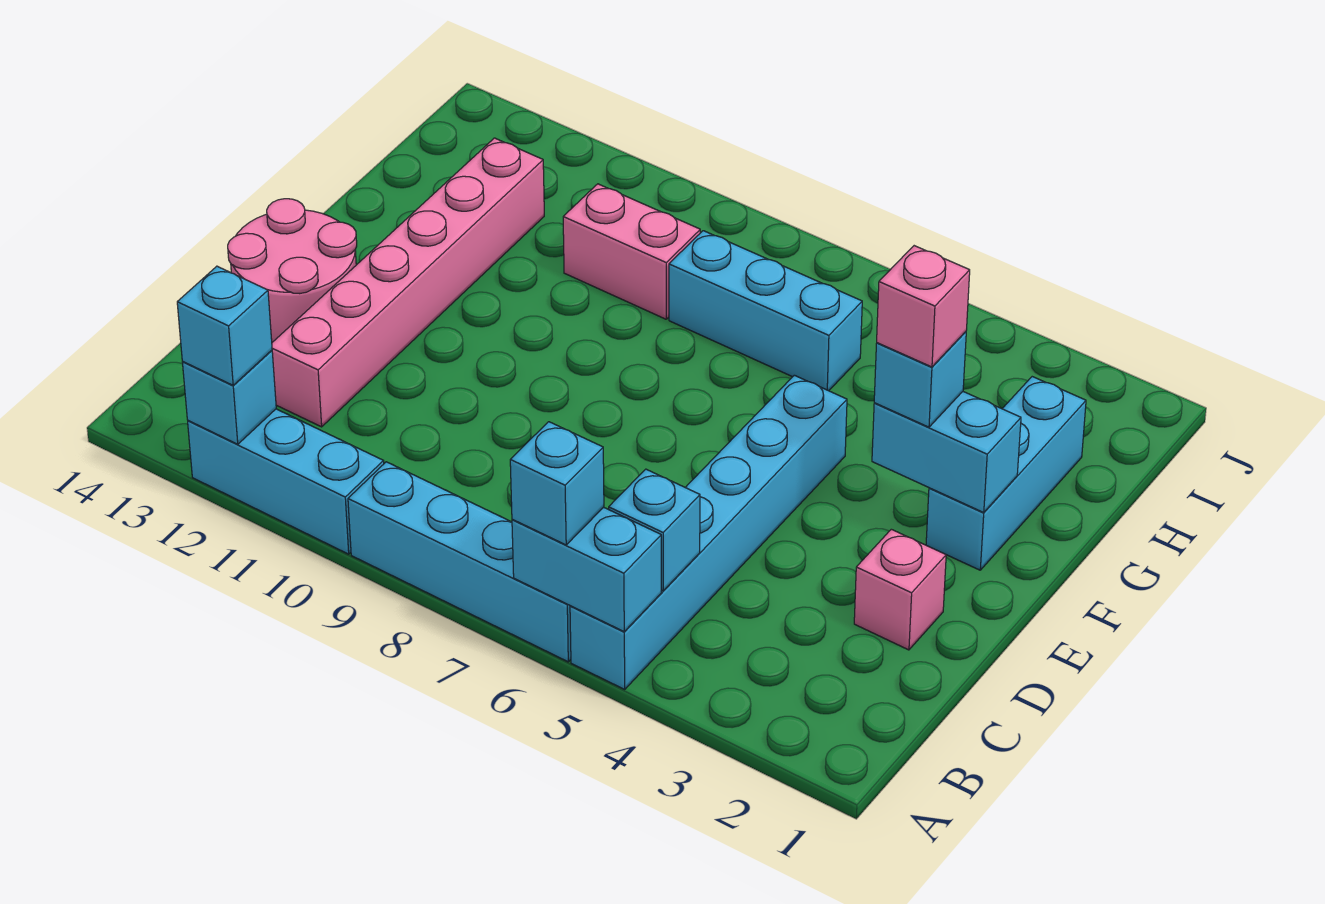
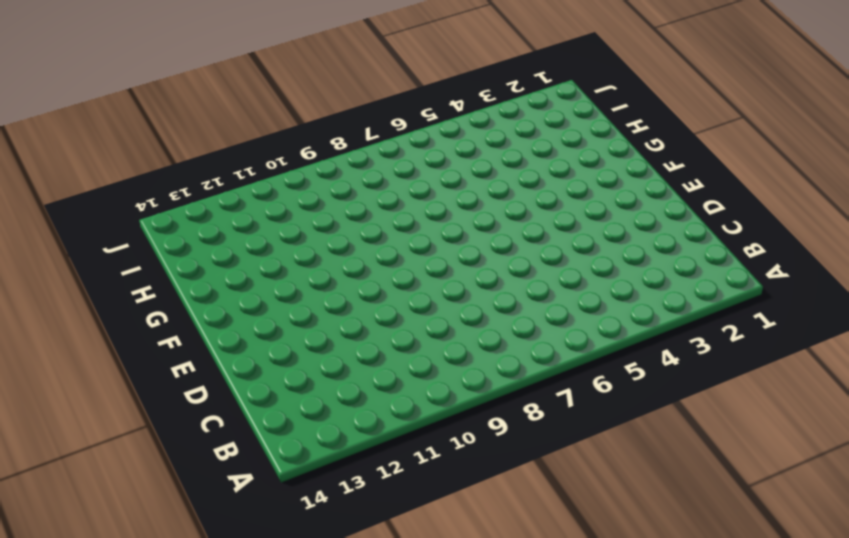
none -> cyan 1x6 brick [570,375,847,689]
none -> cyan 1x4 brick [348,462,571,662]
none -> cyan 1x3 brick [188,409,384,554]

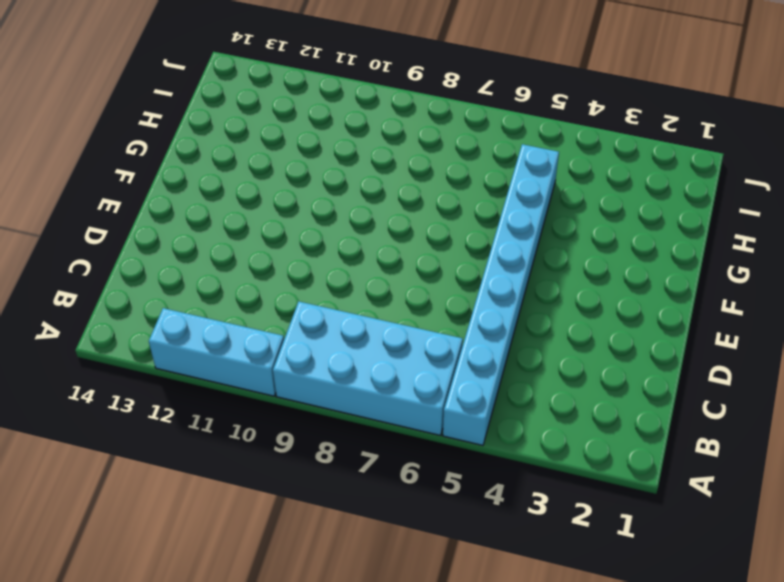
cyan 1x8 brick [443,144,559,445] -> cyan 1x6 brick [570,375,847,689]
cyan 2x4 brick [273,301,463,435] -> cyan 1x4 brick [348,462,571,662]
none -> pink 1x6 brick [272,138,544,427]
none -> pink 1x1 brick [854,529,946,650]
none -> pink 2x2 round brick [228,199,357,342]

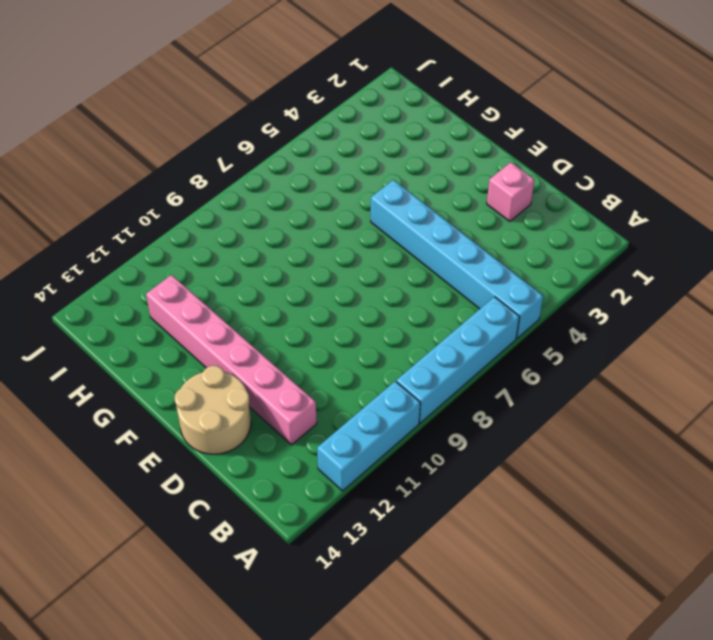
tan 2x2 round brick [175,366,251,454] -> pink 2x2 round brick [228,199,357,342]
none -> cyan 1x3 brick [926,377,1086,570]
none -> cyan 1x3 brick [669,231,862,391]
none -> pink 1x2 brick [563,184,700,319]

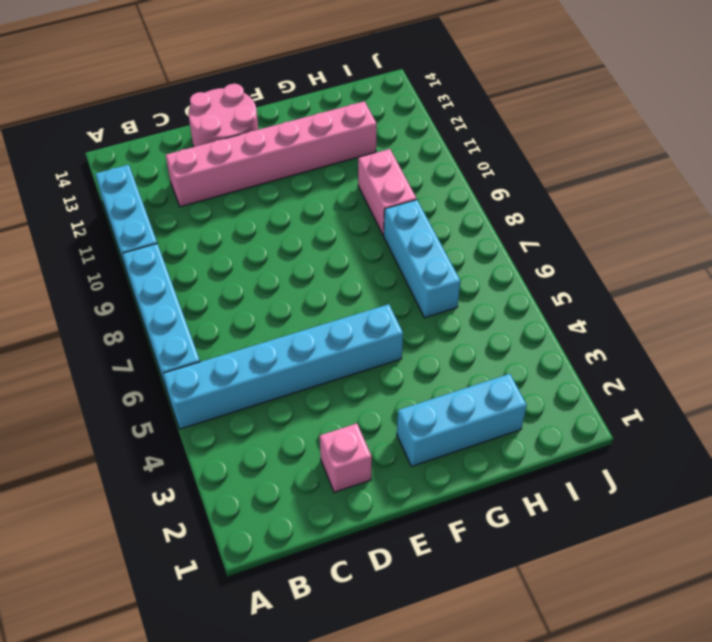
none -> cyan 1x2 brick [512,507,661,631]
none -> cyan 1x1 brick [182,350,276,444]
none -> cyan 1x1 brick [609,469,700,591]

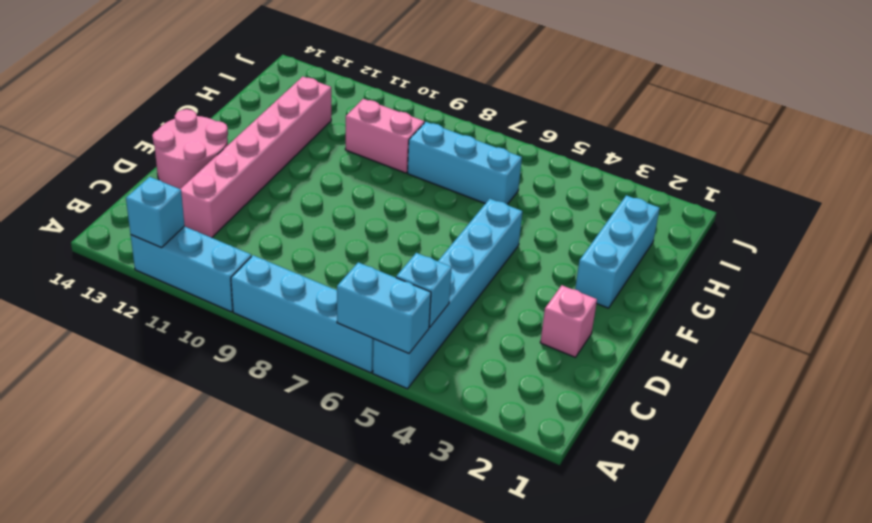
none -> cyan 1x2 brick [872,392,1021,512]
none -> cyan 1x1 brick [510,422,604,545]
none -> cyan 1x1 brick [177,266,272,385]

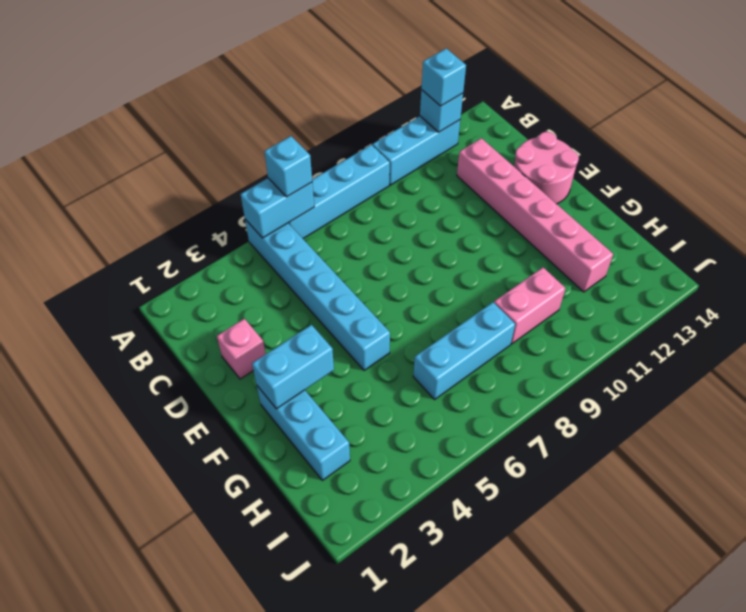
none -> cyan 1x1 brick [609,469,700,591]
none -> cyan 1x1 brick [874,332,966,427]
none -> pink 1x1 brick [877,246,970,367]

